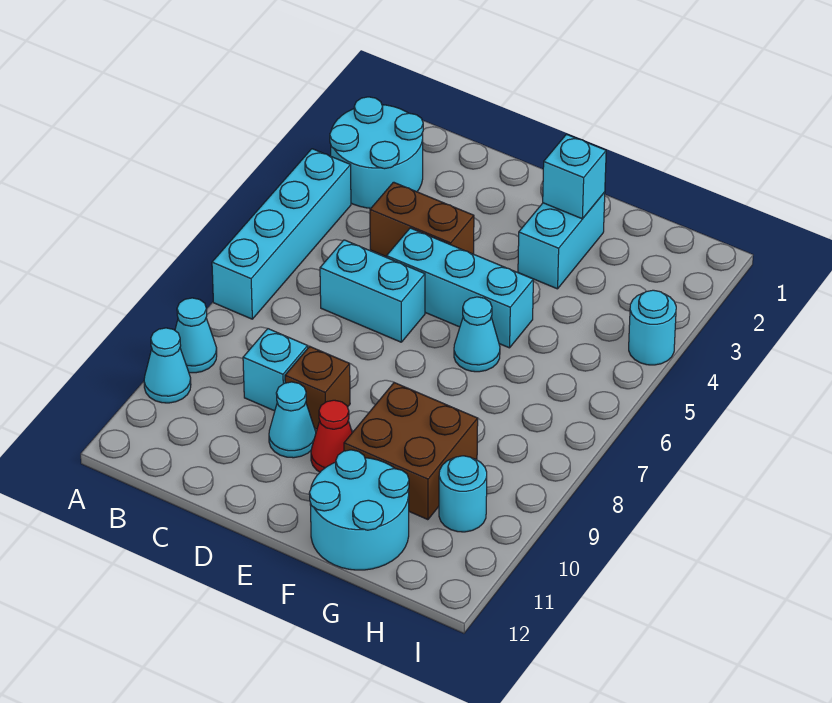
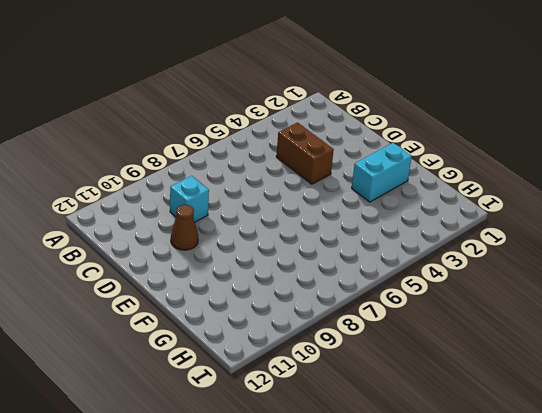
brown 1x1 cone [171,205,198,250] -> cyan 1x1 cone [269,382,316,458]
none -> cyan 2x2 round brick [330,97,423,208]
none -> cyan 1x4 brick [212,149,351,319]
none -> cyan 1x1 cone [175,298,217,373]

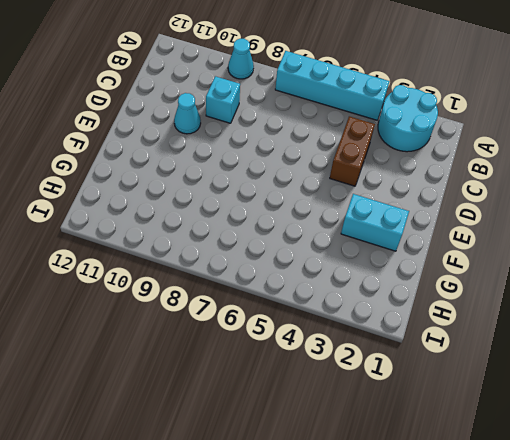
none -> cyan 1x1 cone [144,328,191,403]
none -> cyan 1x2 brick [320,240,425,342]
none -> cyan 1x3 brick [387,228,533,348]

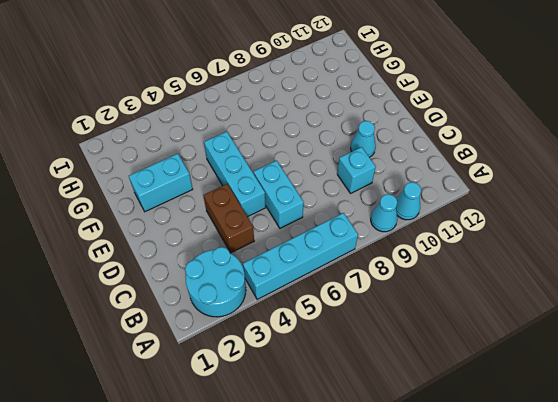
none -> brown 1x1 brick [285,346,350,429]
none -> red 1x1 cone [311,400,352,472]
none -> cyan 1x1 cone [454,297,500,372]

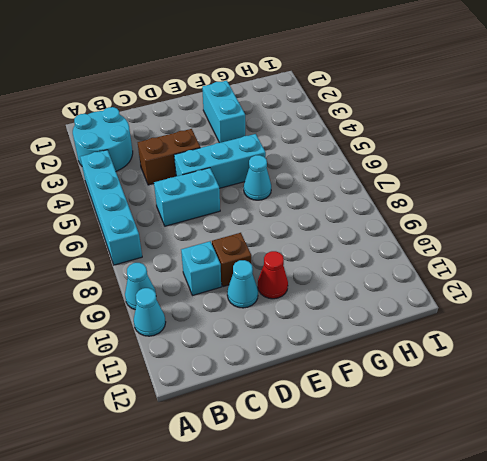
none -> brown 2x2 brick [344,383,478,520]
none -> cyan 2x2 round brick [309,450,409,570]
none -> cyan 1x1 round brick [439,456,487,532]

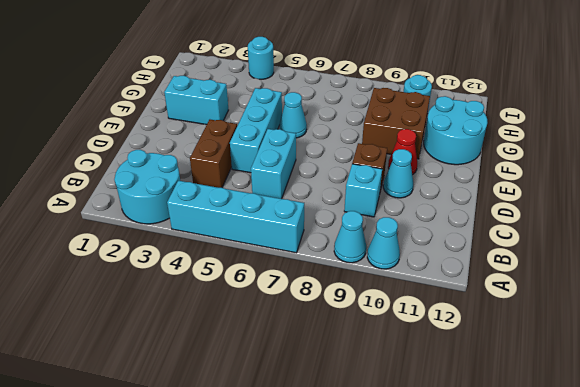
none -> cyan 1x1 brick [543,134,606,219]

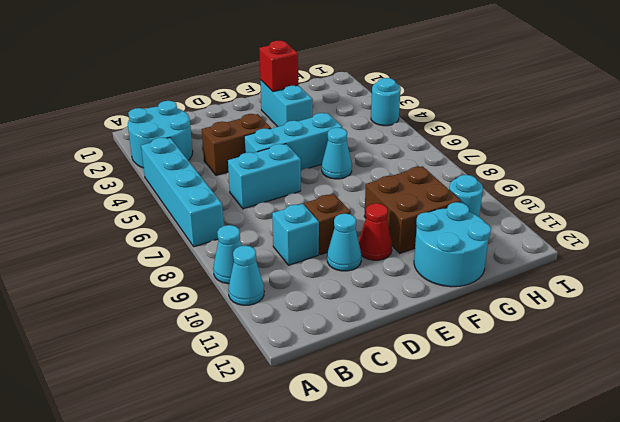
red 1x1 brick [259,41,298,92] -> cyan 1x1 brick [543,134,606,219]

